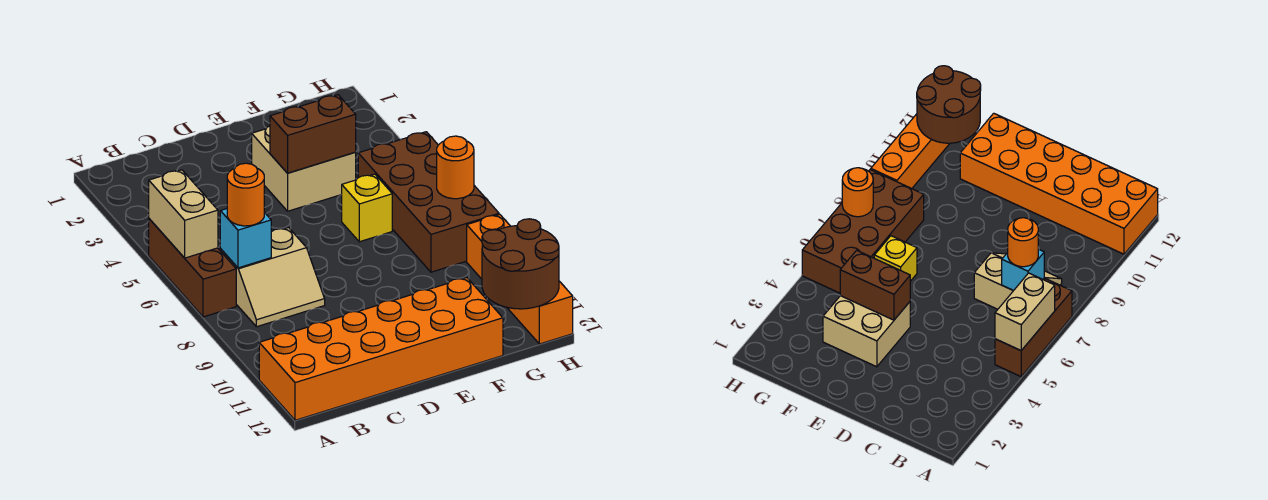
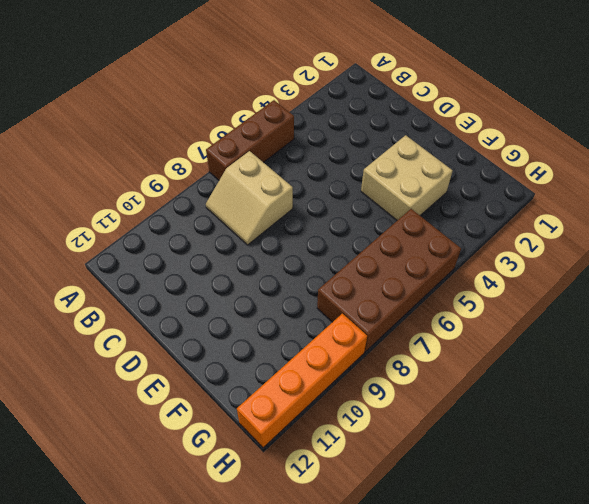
none -> orange 2x6 brick [259,278,503,420]
none -> yellow 1x1 brick [342,174,392,242]
none -> tan 1x2 brick [149,170,218,258]

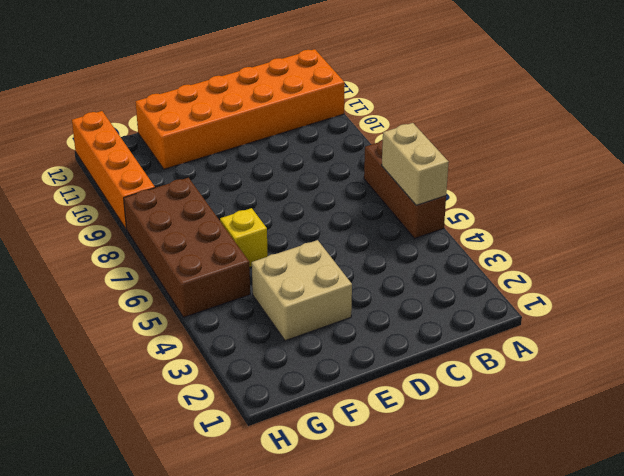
none -> tan 2x2 slope [220,228,325,327]
none -> cyan 1x1 brick [220,209,271,268]
none -> brown 1x2 brick [270,95,356,173]

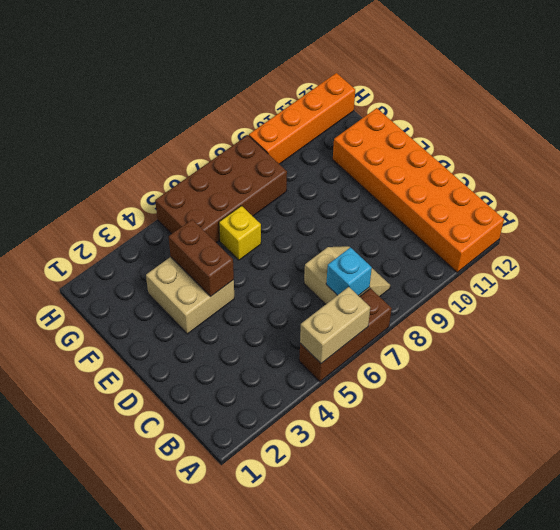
none -> brown 2x2 round brick [482,219,559,309]
none -> orange 1x1 round brick [437,136,474,199]
none -> orange 1x1 round brick [227,163,264,226]

